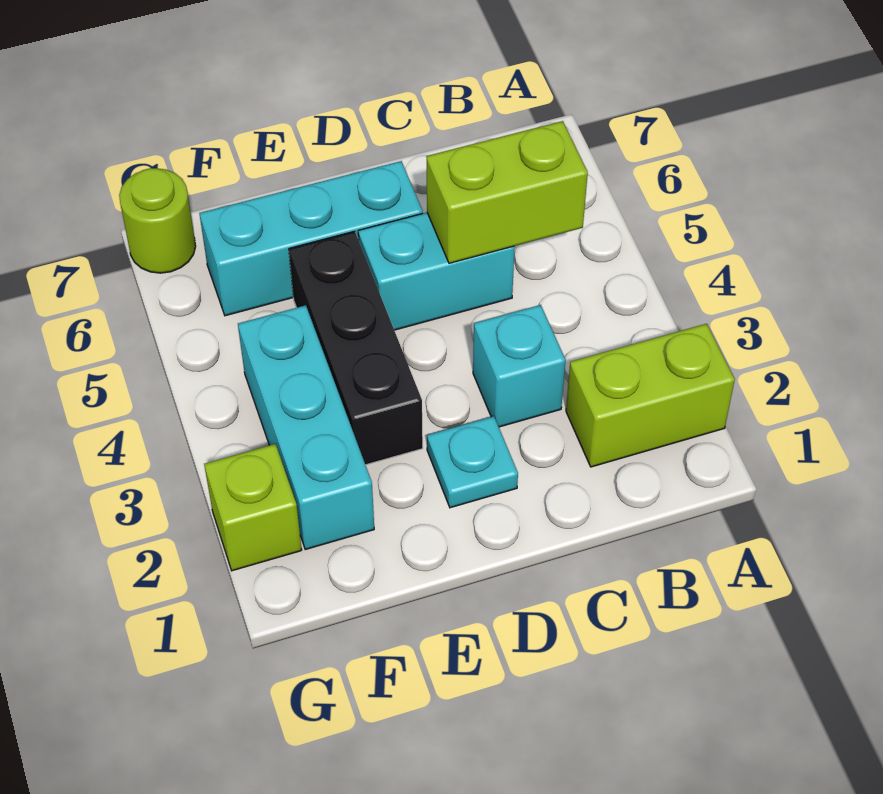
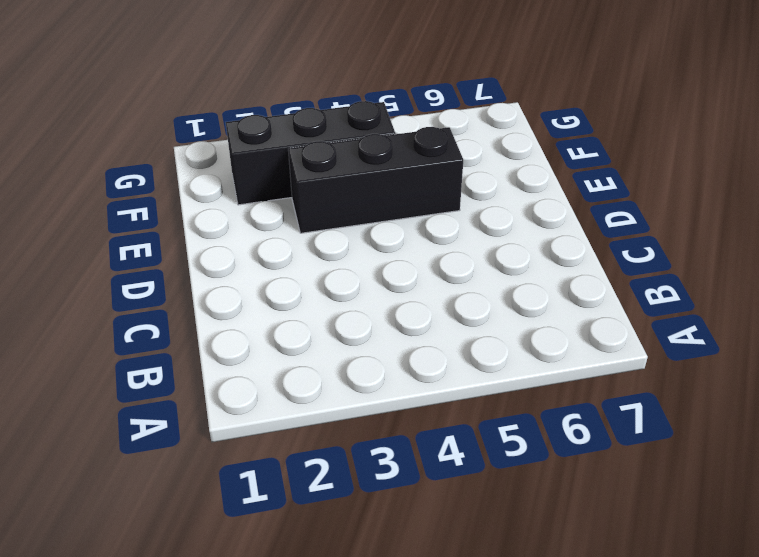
black 1x3 brick [226,101,395,205] -> cyan 1x3 brick [238,305,374,550]
none -> lime 1x2 brick [566,324,735,467]
none -> cyan 1x1 brick [473,305,566,427]

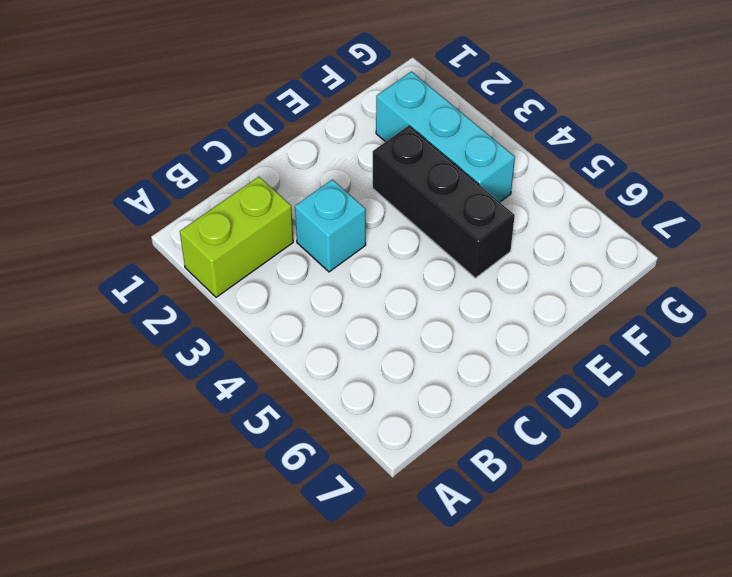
none -> cyan 1x2 brick [358,213,515,330]
none -> cyan 1x1 plate [427,416,518,508]

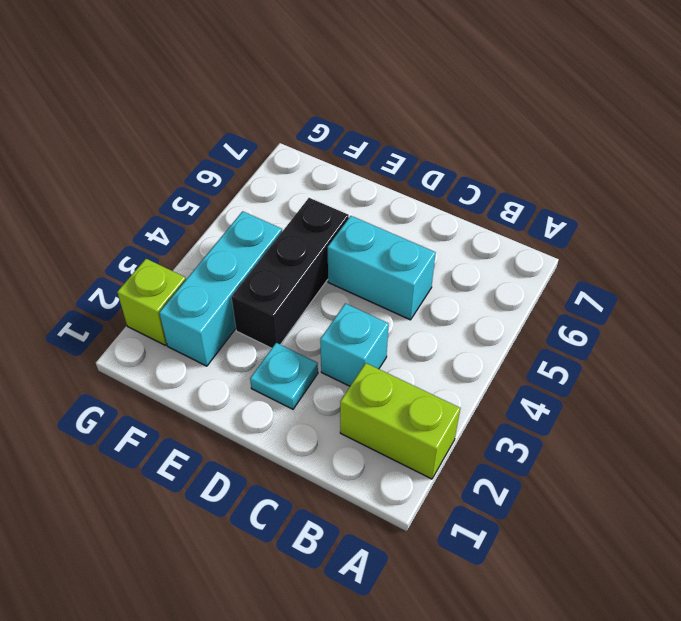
none -> cyan 1x3 brick [199,161,423,316]
none -> lime 1x1 round brick [119,168,196,273]

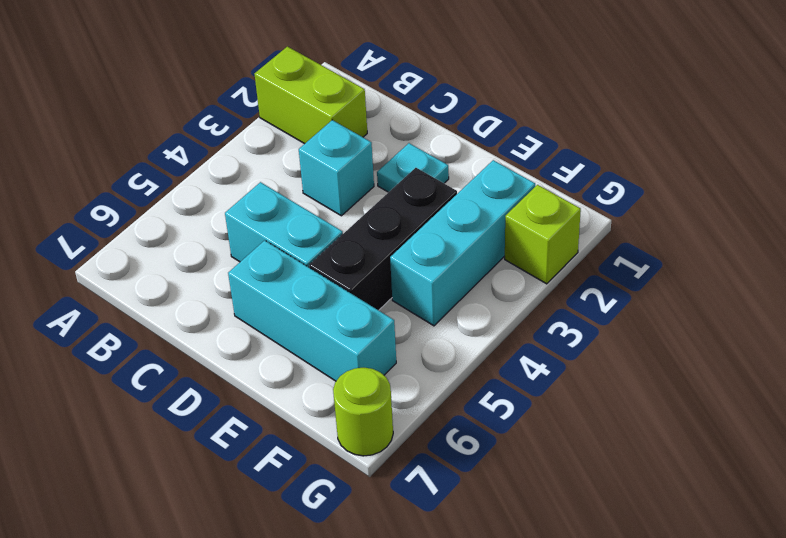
none -> lime 1x2 brick [426,121,588,263]

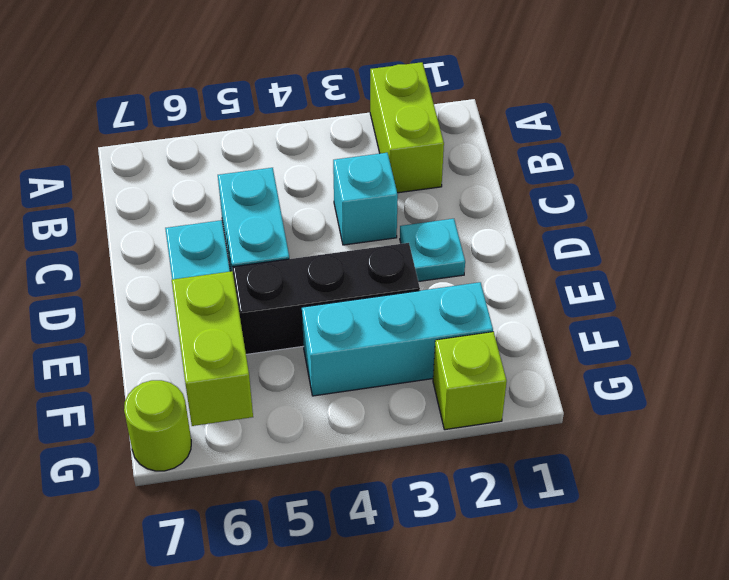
lime 1x2 brick [172,271,253,426] -> lime 1x2 brick moved to [426,121,588,263]

